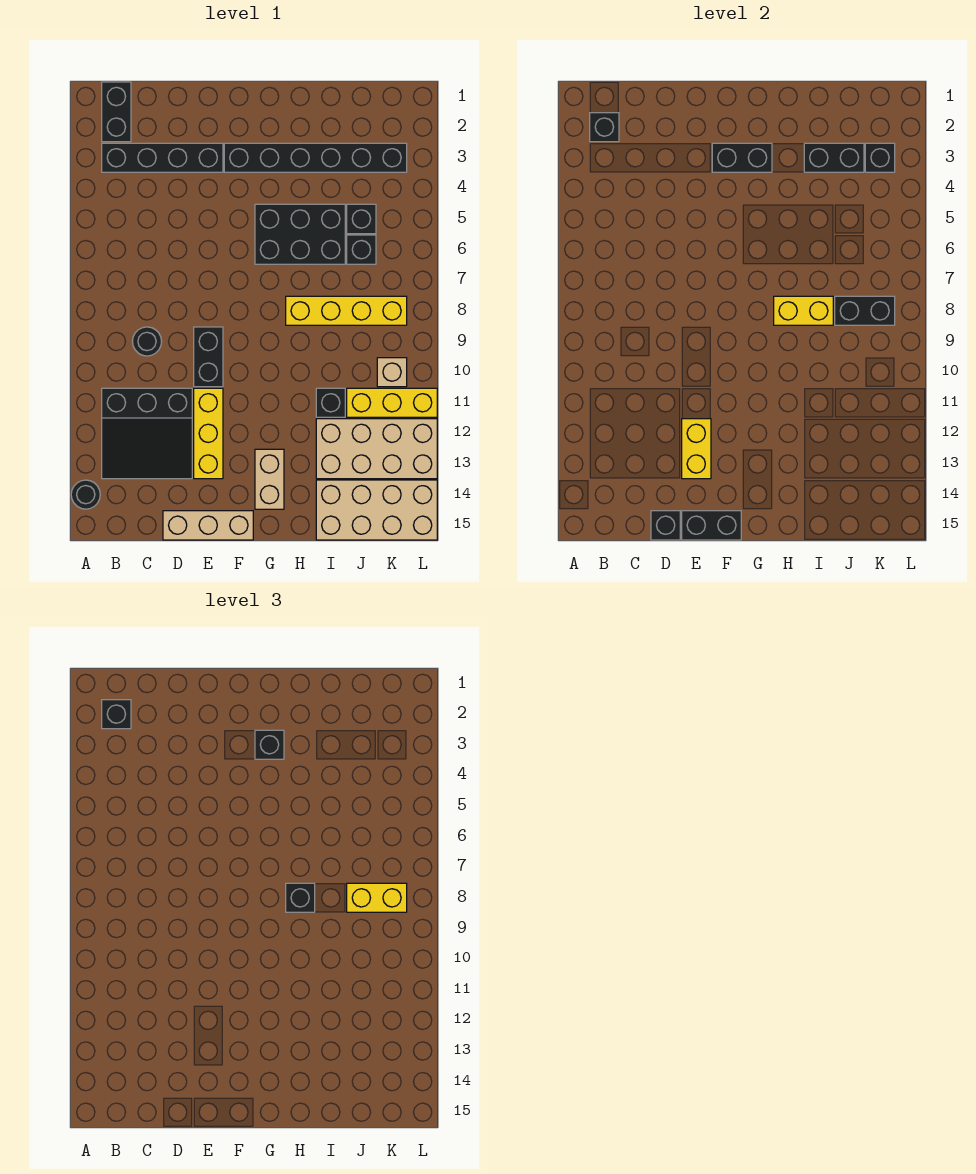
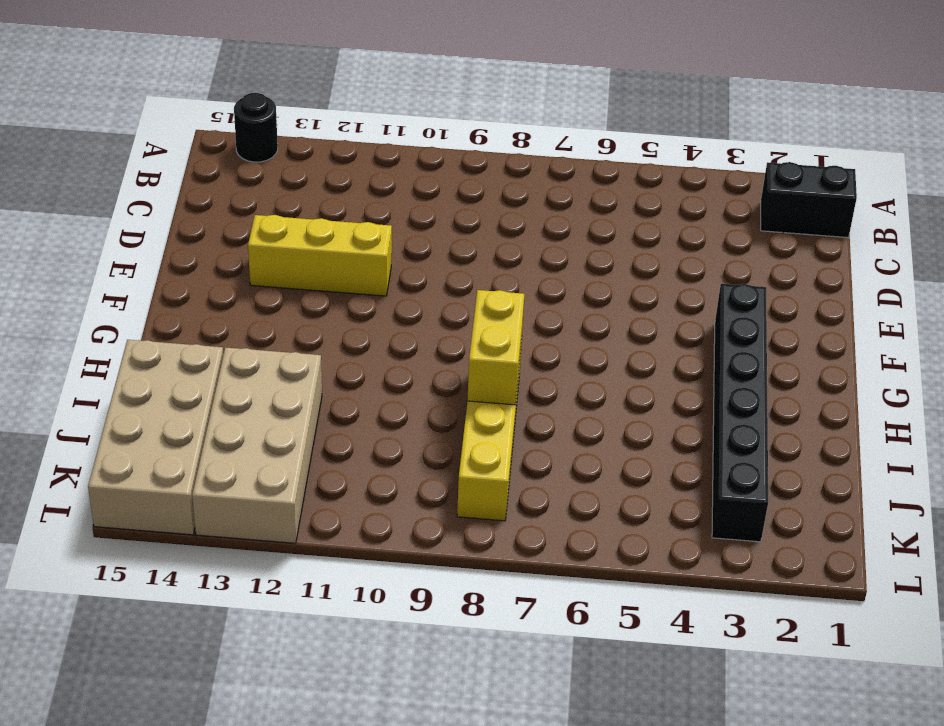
none -> black 1x4 brick [102,143,223,172]
none -> black 3x3 slope [102,388,192,479]
none -> black 1x1 round brick [132,327,162,356]
none -> tan 1x3 brick [163,511,253,540]

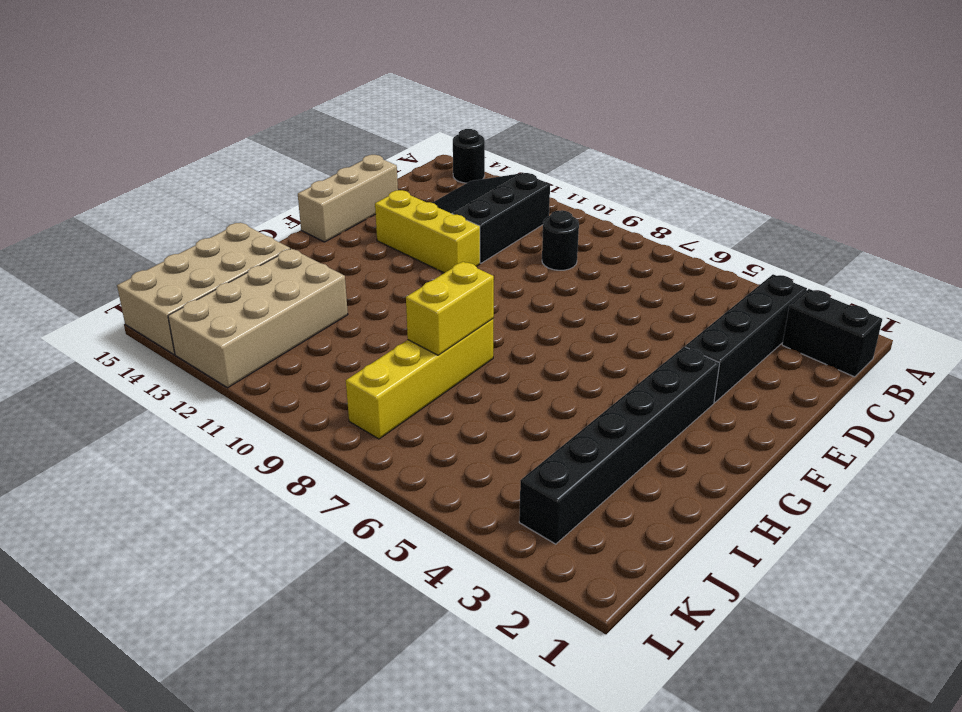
none -> black 1x2 brick [194,327,223,387]
none -> black 2x3 brick [255,204,345,264]
none -> tan 1x2 brick [255,449,284,509]
none -> black 1x1 brick [316,388,345,417]

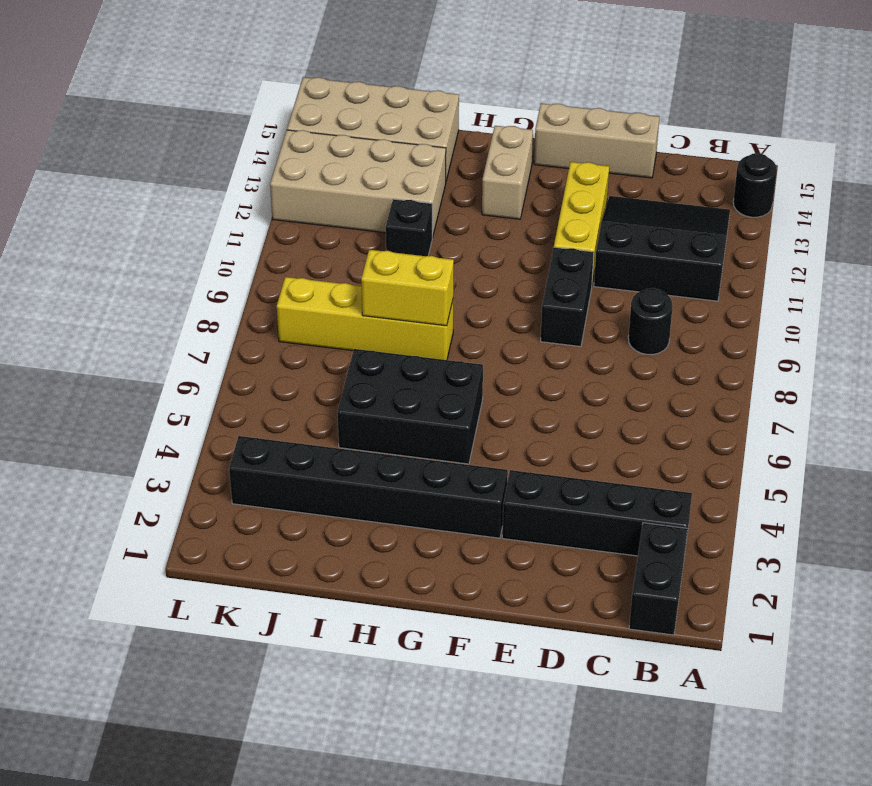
none -> black 1x1 brick [347,204,376,234]
none -> black 1x1 brick [347,235,376,264]
none -> yellow 1x3 brick [347,388,437,417]
none -> tan 1x1 brick [377,358,407,387]

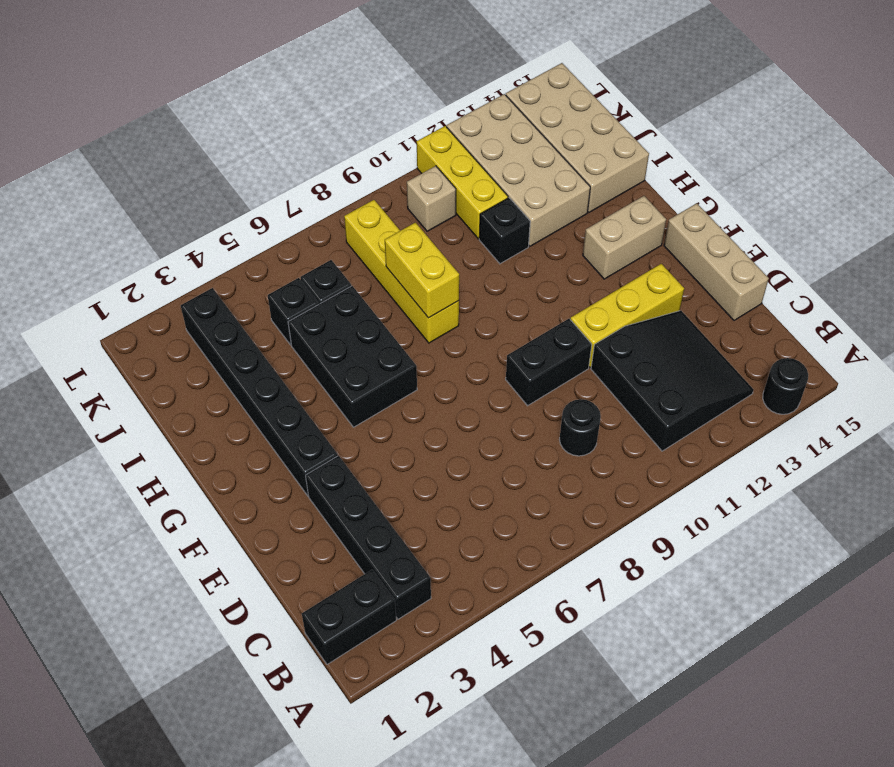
none -> black 1x1 brick [590,113,619,142]
none -> black 1x1 brick [651,511,680,540]
none -> yellow 1x2 brick [682,419,711,479]
none -> black 1x2 brick [682,511,741,540]

